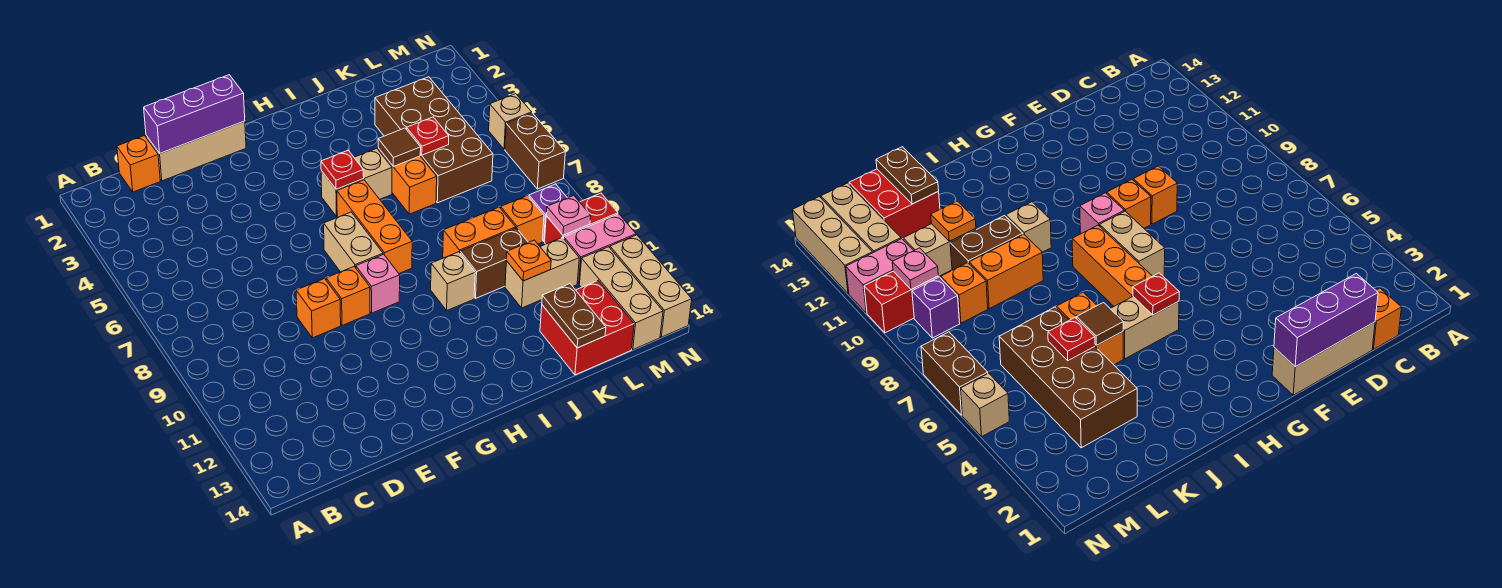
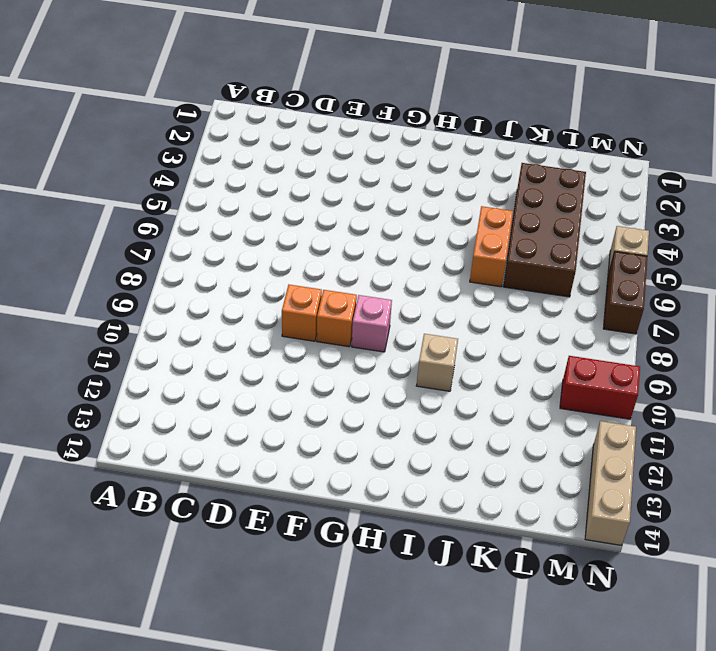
none -> orange 1x1 brick [117,136,160,192]
none -> tan 1x3 brick [146,121,246,181]
none -> tan 1x2 brick [324,212,383,272]
none -> tan 1x2 brick [321,148,392,216]

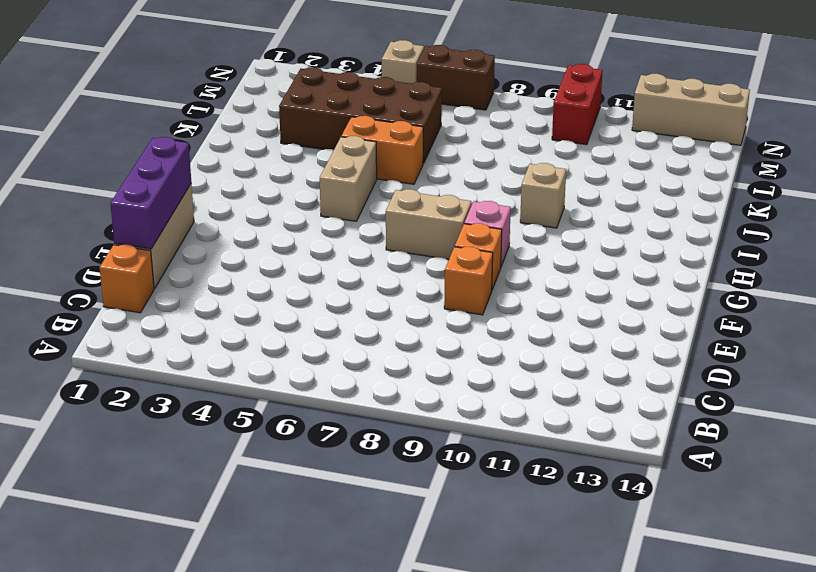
none -> orange 1x3 brick [337,180,412,273]
none -> orange 1x2 brick [443,207,516,258]
none -> brown 1x2 brick [460,228,528,298]
none -> tan 1x2 brick [505,237,579,308]

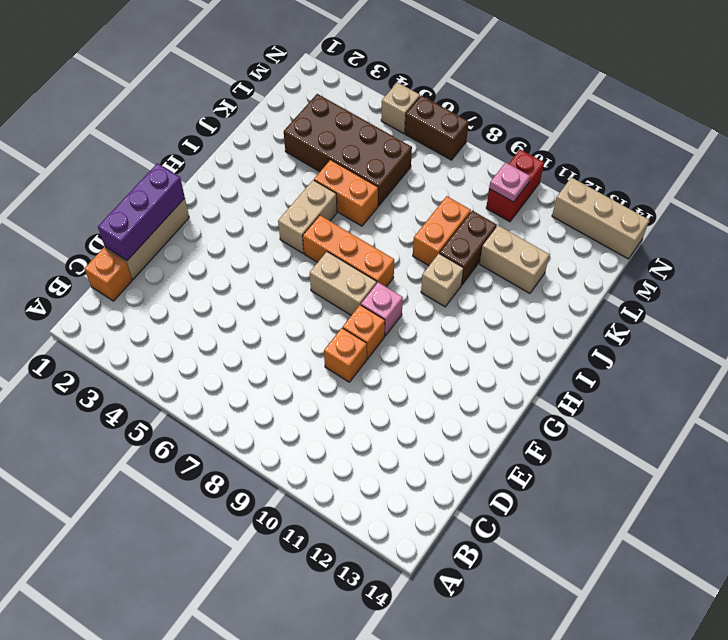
tan 1x2 brick [480,225,550,293] -> tan 1x2 brick turned to [505,237,579,308]
none -> red 2x2 brick [540,281,634,375]
none -> orange 1x1 brick [501,196,544,244]
none -> purple 1x1 brick [529,184,567,241]
none -> pink 1x2 brick [564,214,636,284]

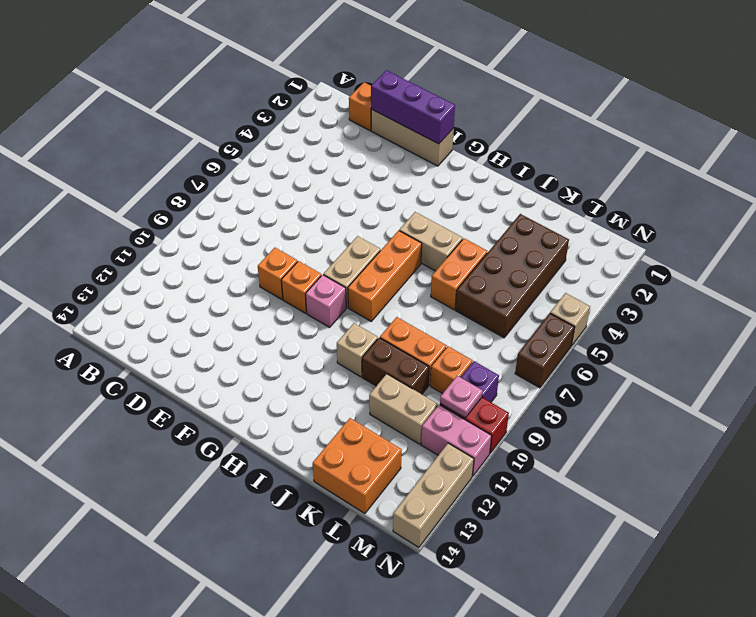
orange 2x2 brick [313,418,402,513] -> red 2x2 brick [540,281,634,375]
none -> tan 1x3 brick [579,247,663,350]
none -> red 1x1 plate [321,151,364,189]
none -> brown 1x1 tile [378,128,421,166]
none -> red 1x1 plate [407,117,449,155]

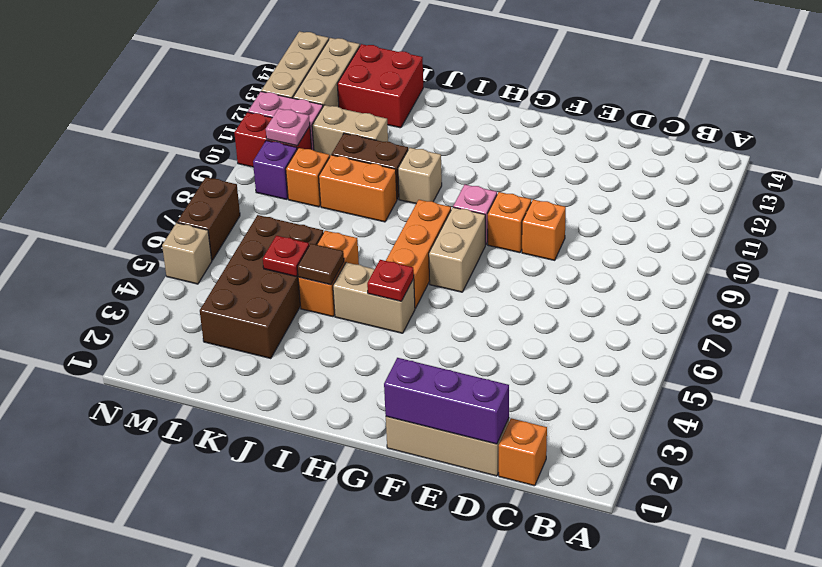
none -> orange 1x1 plate [507,240,551,281]
none -> brown 1x2 plate [542,284,606,348]

